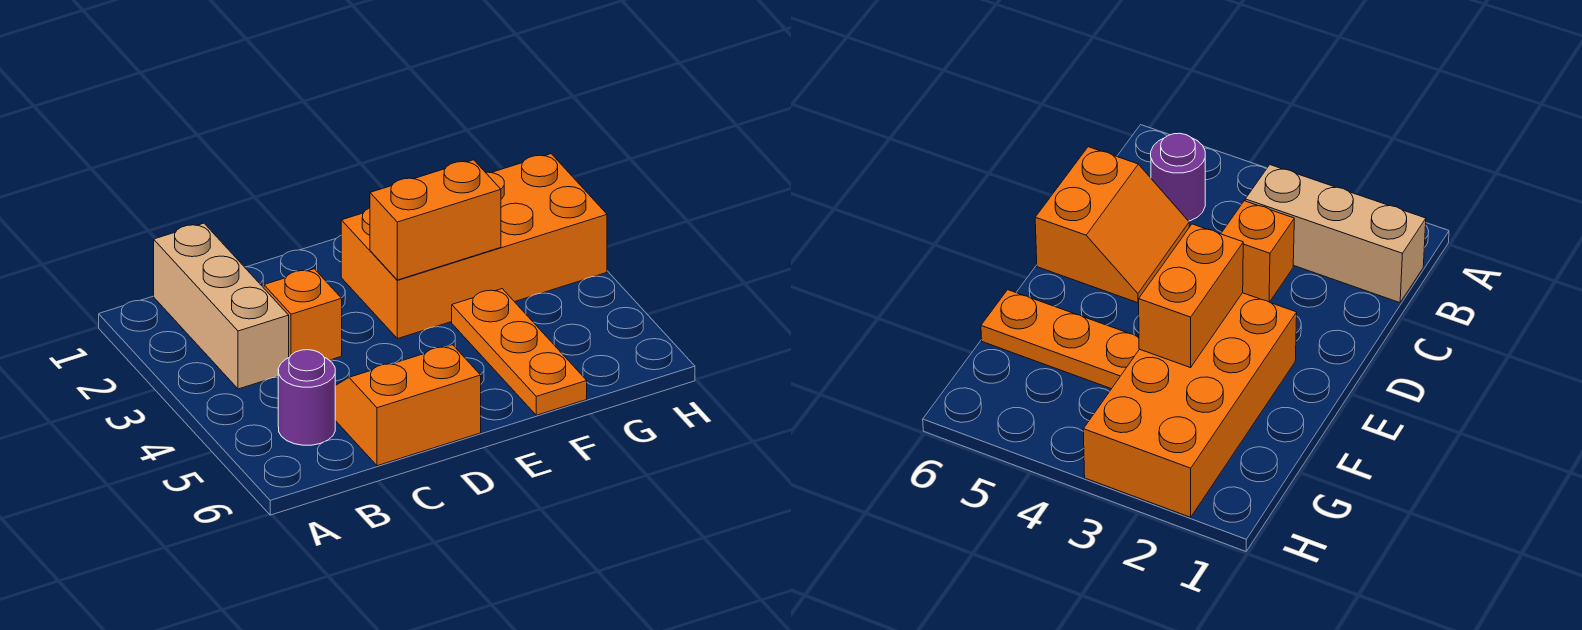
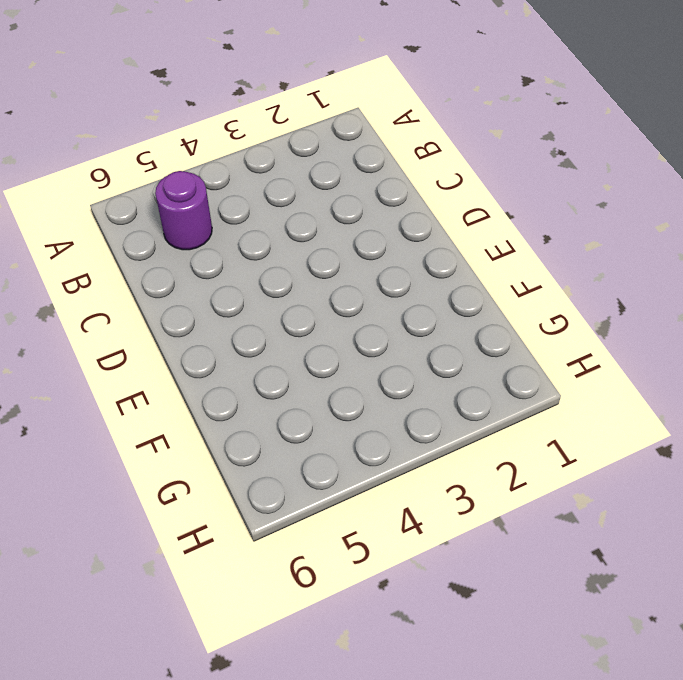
none -> tan 1x3 brick [154,223,289,389]
none -> orange 1x1 brick [264,269,342,360]

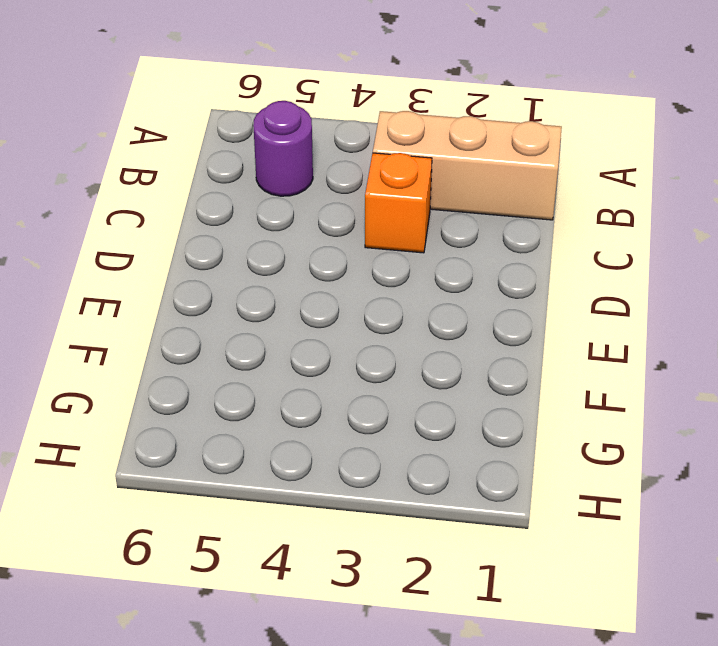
none -> orange 2x2 slope [335,345,481,466]
none -> orange 2x4 brick [341,154,607,339]

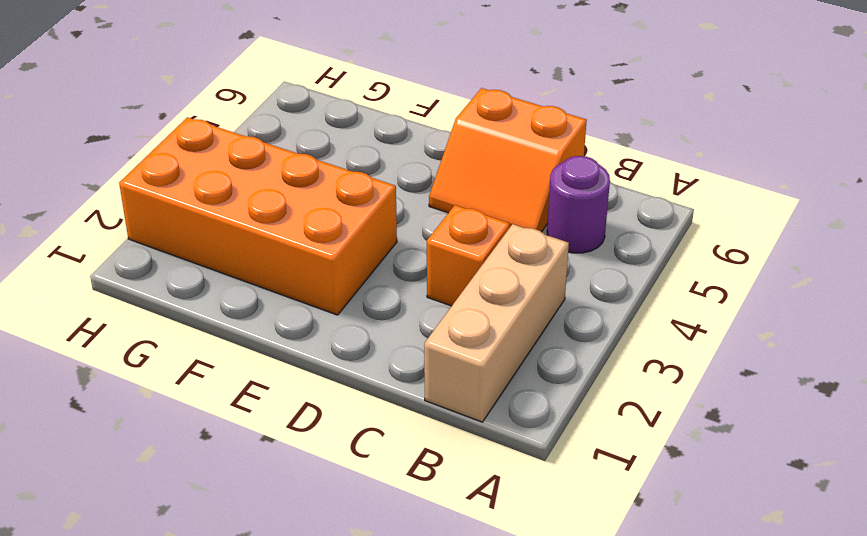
none -> orange 1x3 plate [452,289,587,415]
none -> orange 1x2 brick [370,160,501,280]

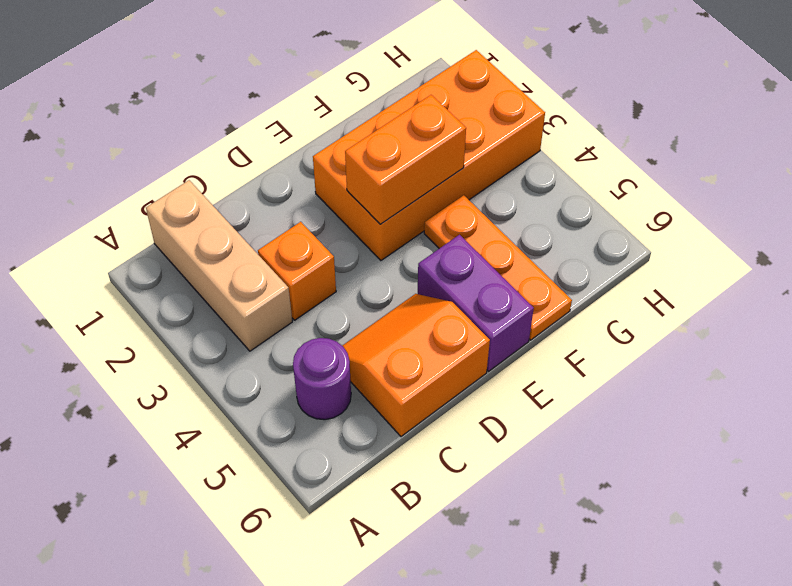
purple 1x2 brick [418,235,534,371] -> none

